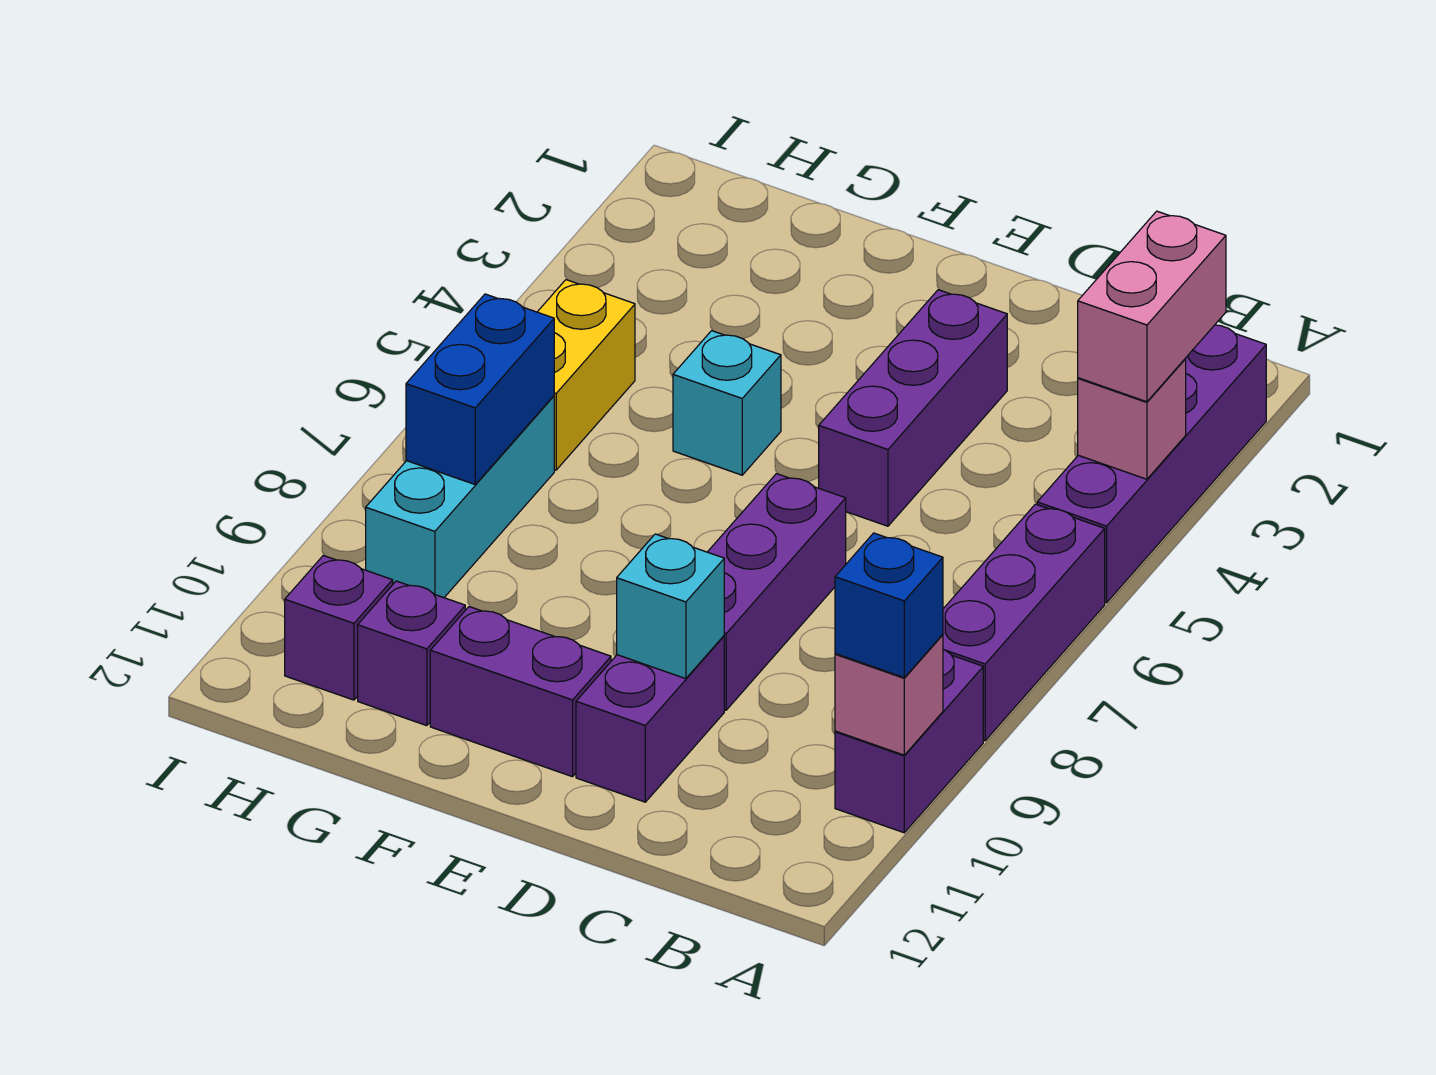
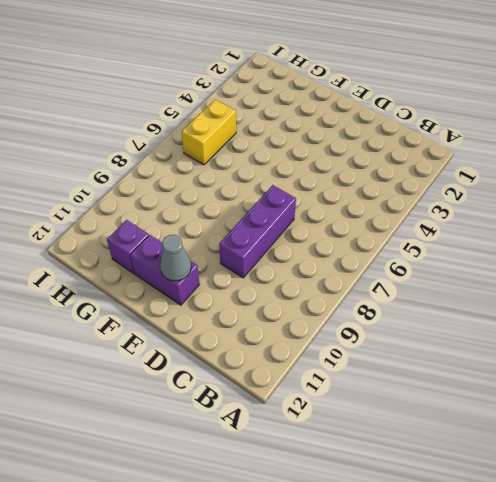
grey 1x1 cone [160,235,191,281] -> none
none -> purple 1x4 brick [1037,325,1266,603]
none -> purple 1x3 brick [943,504,1105,741]
none -> purple 1x2 brick [835,650,983,833]

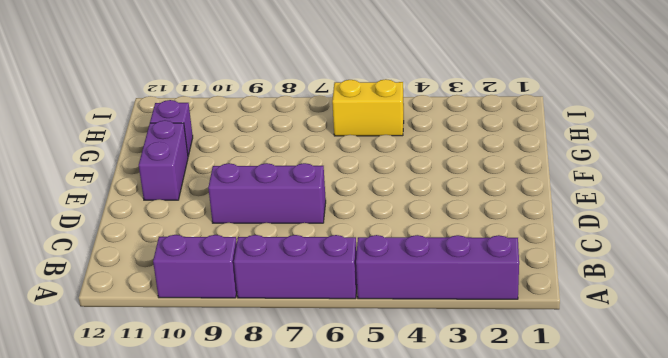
none -> purple 1x3 brick [819,290,1007,526]
none -> purple 1x2 brick [576,636,724,802]
none -> cyan 1x1 brick [673,331,781,475]

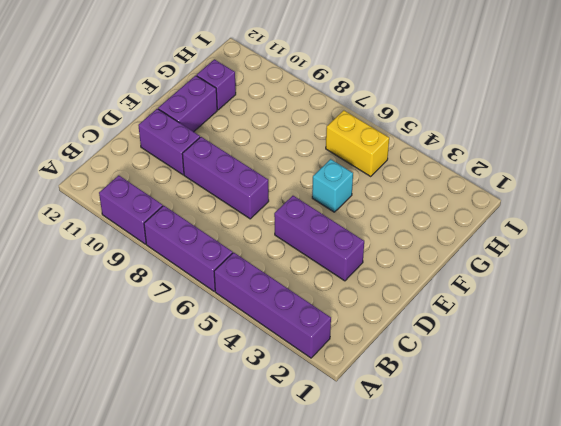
none -> cyan 1x3 brick [366,396,554,598]
none -> purple 1x1 brick [285,556,393,700]
none -> pink 1x1 brick [1078,359,1186,479]

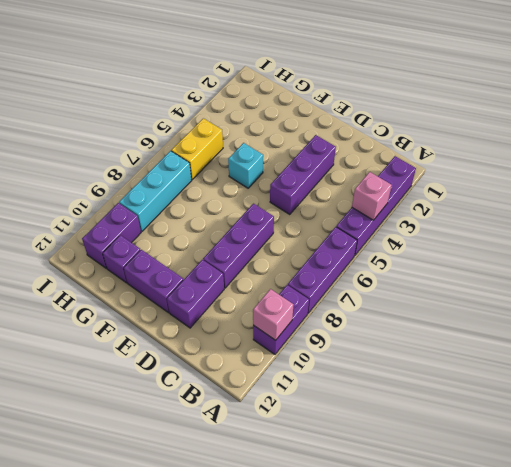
purple 1x2 brick [82,203,141,268] -> purple 1x1 brick [285,556,393,700]
none -> cyan 1x1 brick [617,534,724,679]
none -> blue 1x2 brick [406,294,554,484]
none -> pink 1x2 brick [1078,211,1226,402]

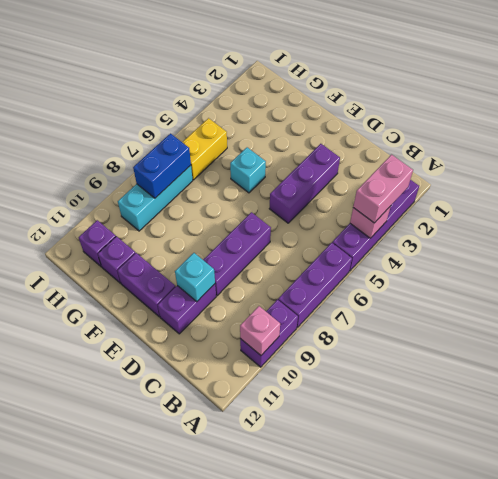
none -> blue 1x1 brick [835,533,943,677]

